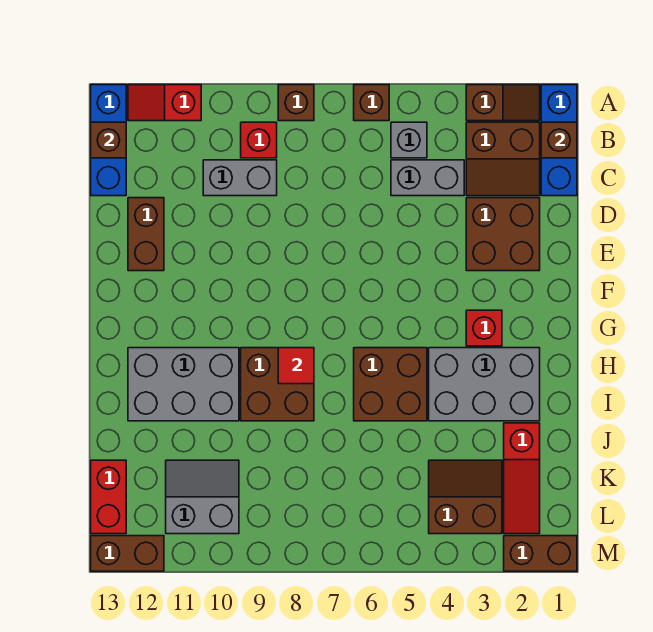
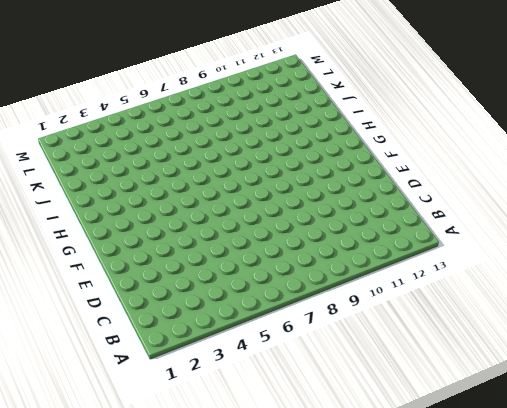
none -> blue 1x3 brick [541,85,577,196]
none -> brown 1x2 slope [466,85,540,121]
none -> brown 1x1 brick [354,85,389,121]

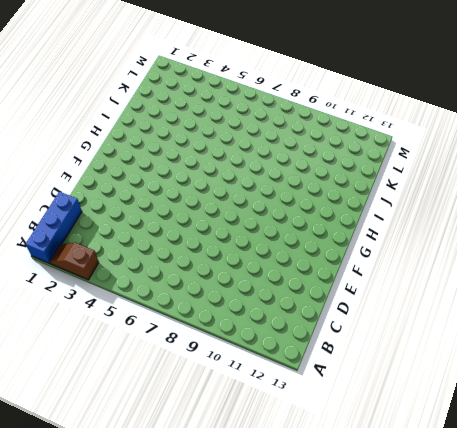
none -> brown 1x1 brick [354,85,389,121]
none -> brown 1x1 brick [278,85,314,121]
none -> red 1x2 slope [128,85,201,121]

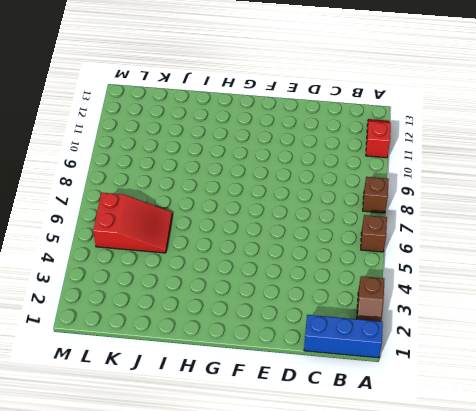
red 2x3 slope [93,193,172,253] -> none
none -> blue 1x3 brick [91,85,126,196]
none -> brown 2x2 slope [466,122,540,196]
none -> grey 1x1 brick [391,122,427,158]

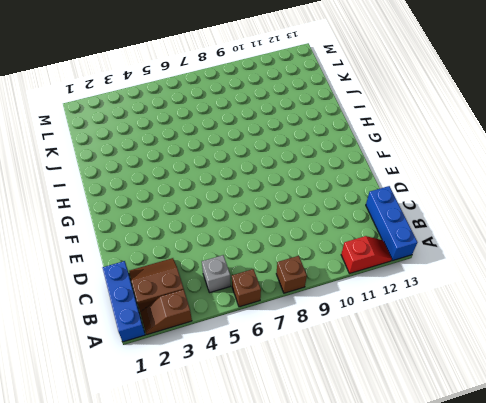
none -> red 1x1 brick [241,122,277,158]
none -> grey 1x2 brick [391,160,464,196]
none -> grey 1x2 brick [203,160,277,196]

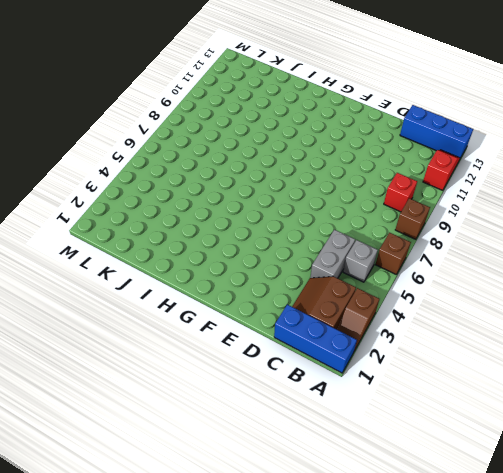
none -> grey 1x2 brick [203,160,277,196]
none -> brown 2x2 brick [466,198,540,271]
none -> brown 1x2 brick [128,198,164,271]

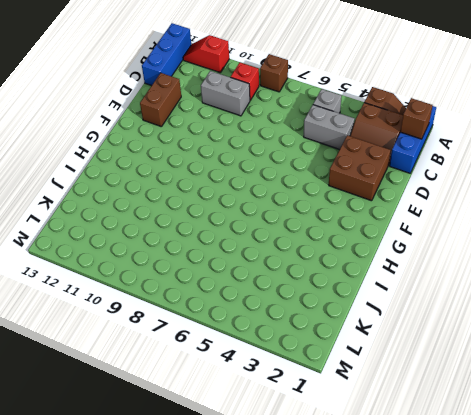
none -> brown 1x1 brick [354,85,389,121]
none -> red 1x1 brick [466,310,502,346]
none -> grey 2x3 brick [429,348,540,421]

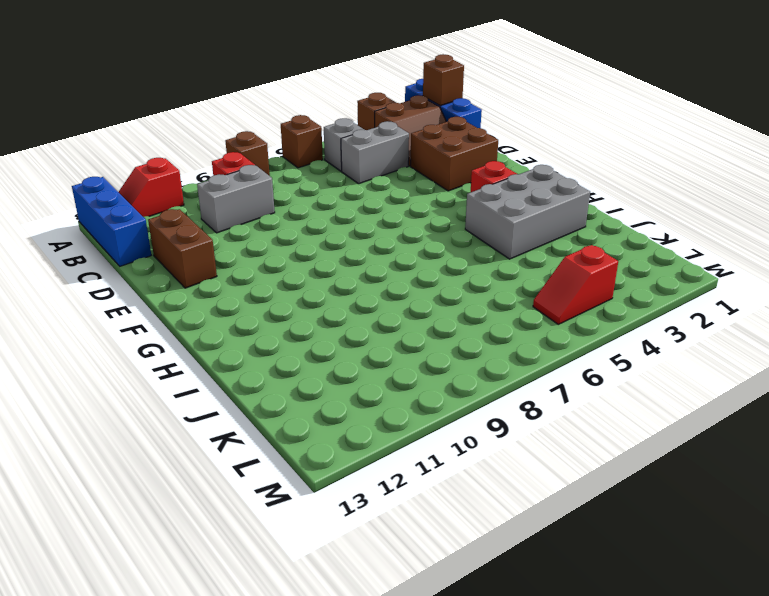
red 1x2 slope [533,245,618,324] -> brown 2x2 slope [429,460,502,534]
none -> brown 2x2 brick [354,348,427,421]
none -> brown 2x2 brick [241,348,314,421]
none -> grey 2x3 brick [128,348,239,421]

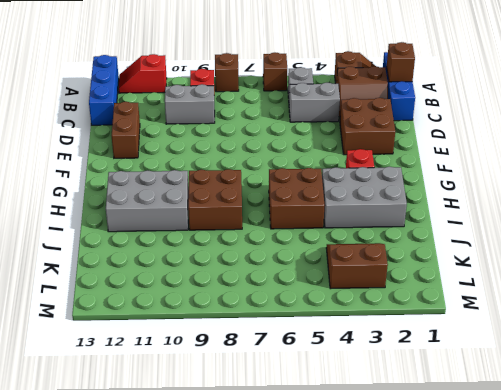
none -> red 1x3 slope [504,423,540,534]
none -> grey 2x2 slope [166,460,239,534]
none -> red 1x2 brick [91,460,126,534]

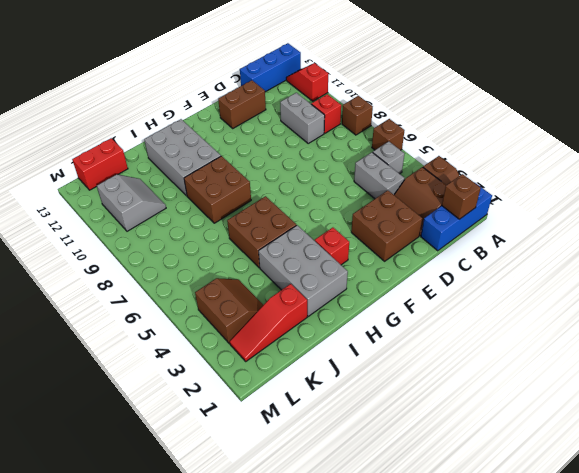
none -> brown 1x2 brick [504,536,577,571]
none -> brown 1x2 brick [91,536,164,571]
none -> brown 1x1 brick [91,122,126,158]

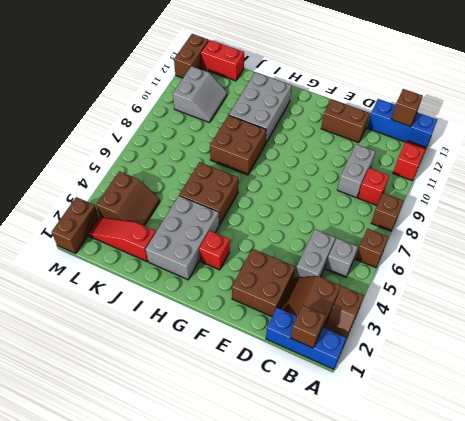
none -> red 1x1 tile [278,348,314,384]

